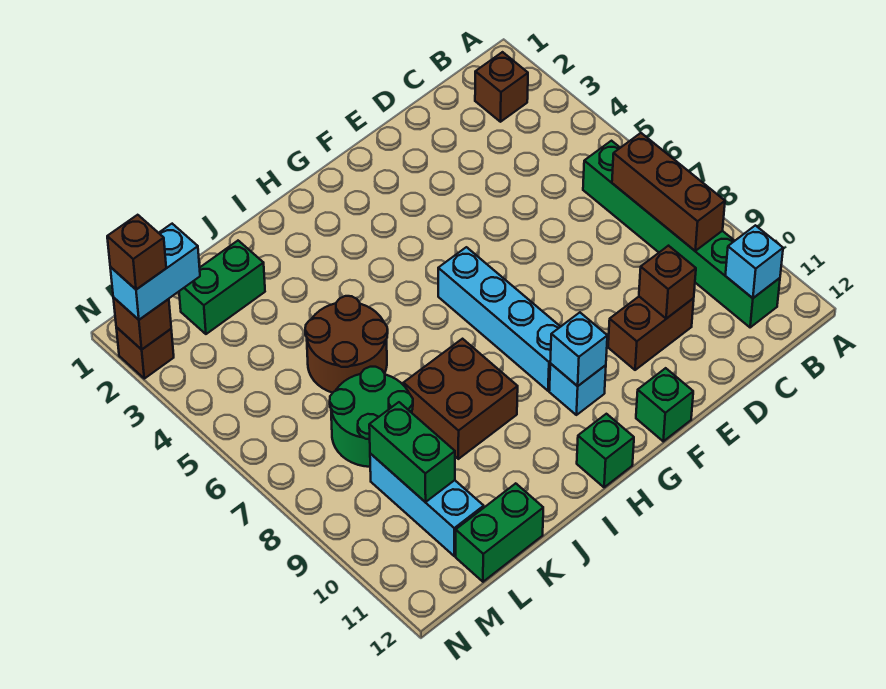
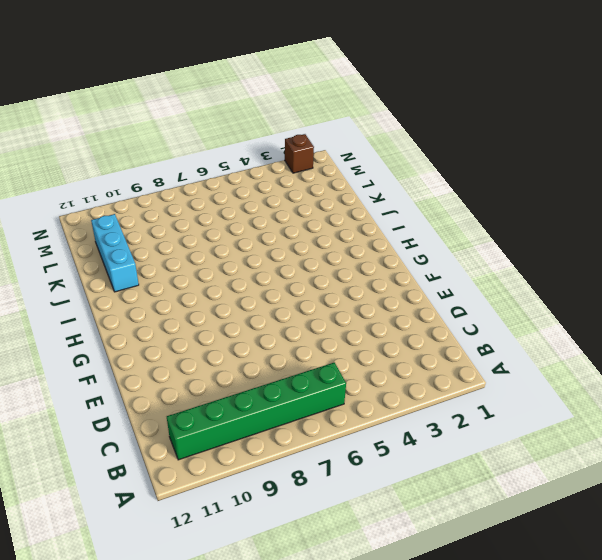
cyan 1x3 brick [91,214,139,292] -> cyan 1x3 brick turned to [370,454,484,556]
none -> brown 1x1 brick [475,52,528,122]
none -> brown 1x2 brick [608,297,694,370]
none -> green 1x1 brick [636,368,693,441]

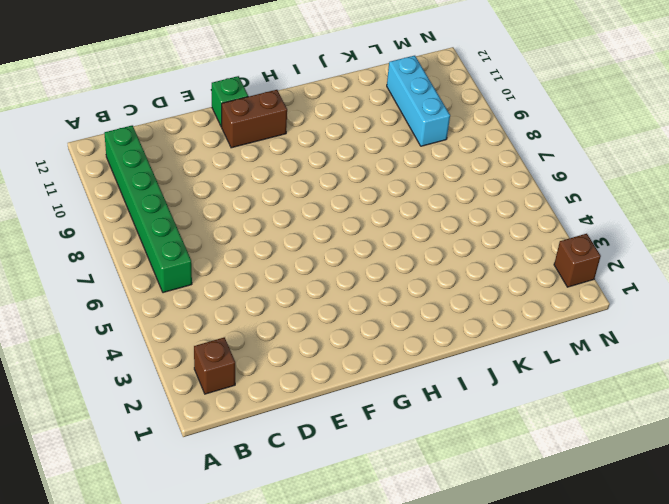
brown 1x2 brick [222,90,287,148] -> brown 1x2 brick moved to [608,297,694,370]
none -> cyan 1x4 brick [438,247,560,391]
none -> cyan 1x1 brick [549,364,606,415]
none -> green 1x1 brick [577,414,634,487]

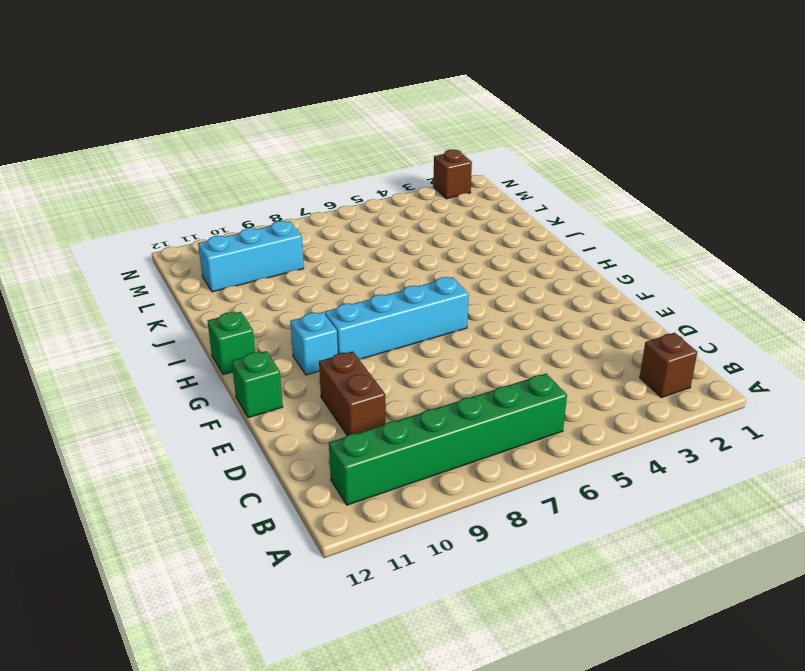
none -> brown 2x2 brick [403,339,518,459]
none -> brown 2x2 round brick [305,296,388,393]
none -> green 1x2 brick [179,241,265,334]

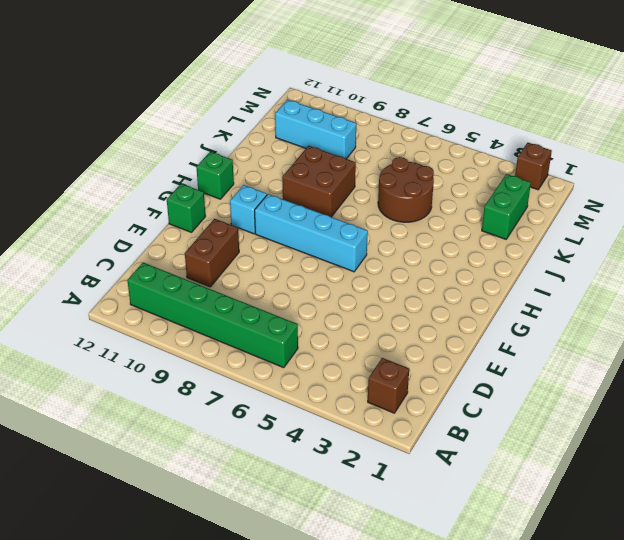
none -> green 2x2 round brick [330,367,413,467]
none -> green 1x2 brick [456,483,543,582]
none -> brown 1x3 brick [612,133,725,251]

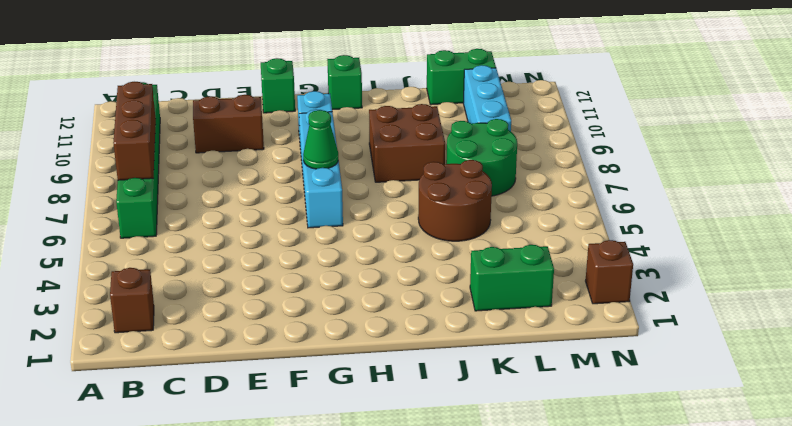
green 1x1 cone [303,110,338,169] -> none
none -> cyan 1x1 brick [725,225,783,298]
none -> brown 1x1 brick [639,246,696,319]
none -> cyan 1x1 brick [550,313,607,386]

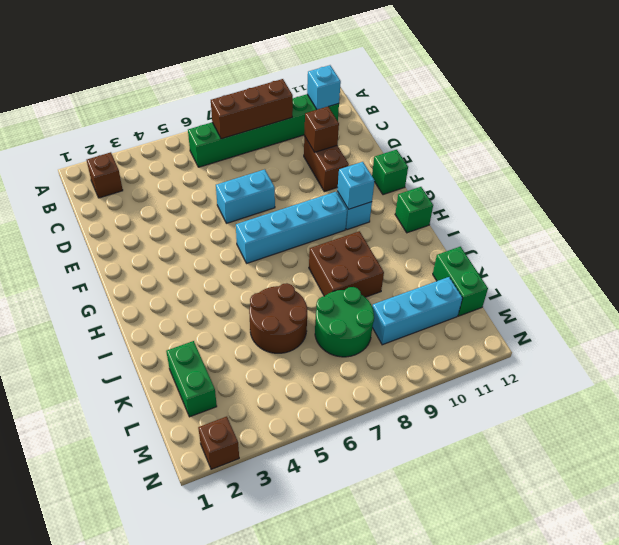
cyan 1x2 brick [216,169,275,223] -> cyan 1x2 brick turned to [110,224,200,320]
none -> green 1x2 brick [369,402,455,502]
none -> brown 1x1 brick [113,297,171,350]
none -> brown 1x1 brick [107,215,166,289]

